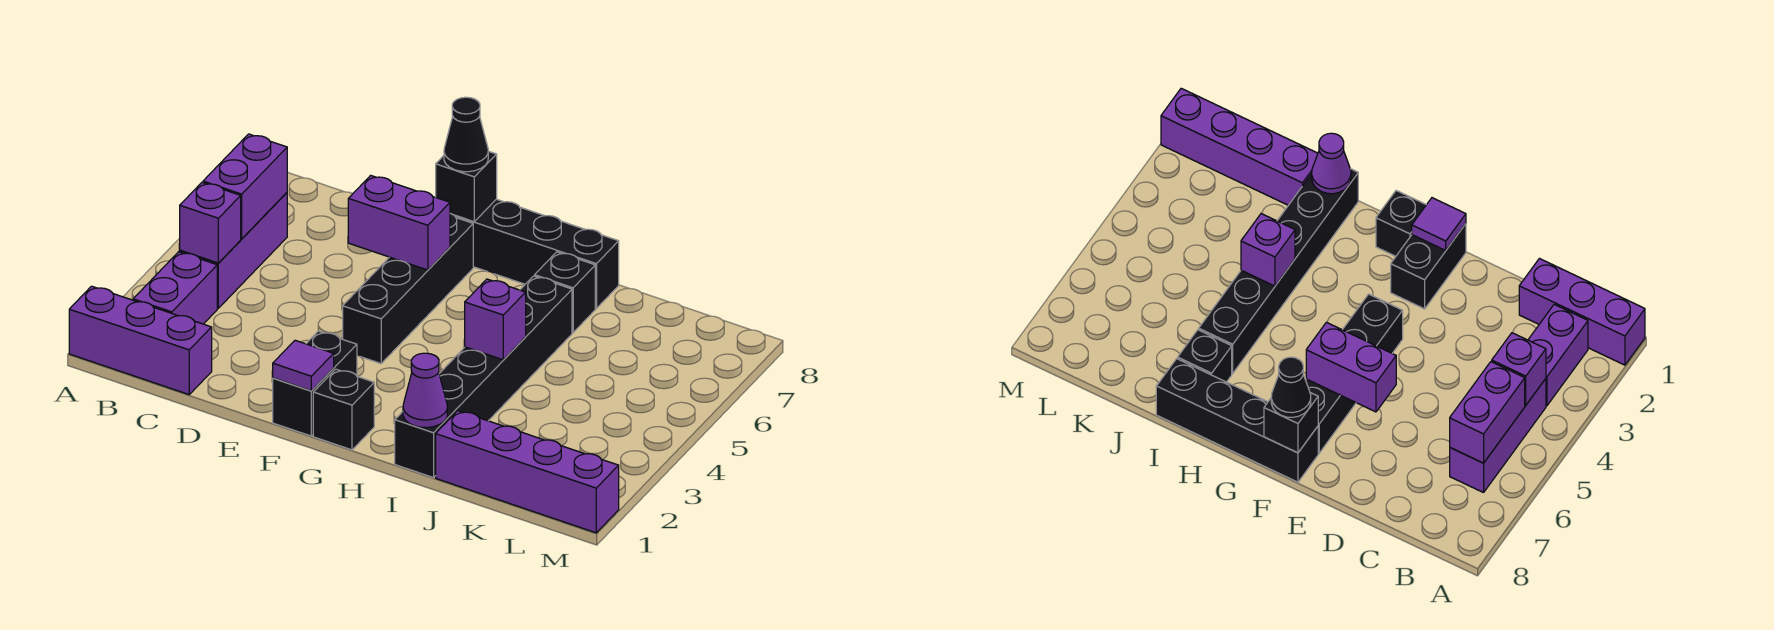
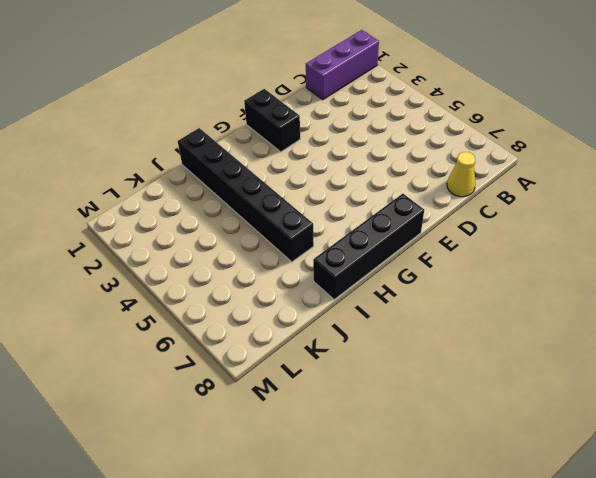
yellow 1x1 cone [447,152,475,197] -> none
none -> purple 1x2 brick [133,252,217,324]
none -> purple 1x3 brick [180,193,287,308]
none -> black 1x4 brick [343,214,473,364]

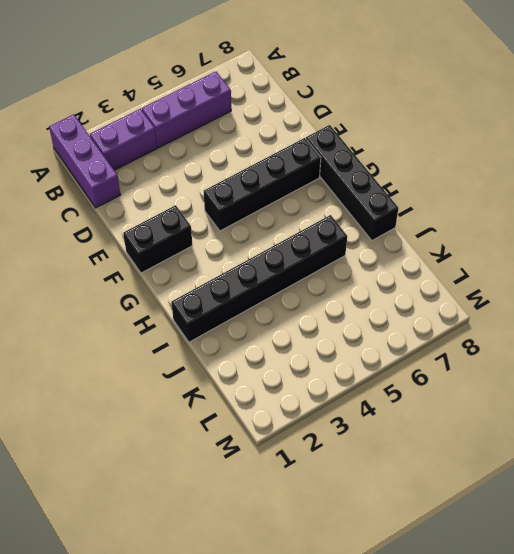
none -> black 1x1 brick [313,369,374,450]
none -> black 1x1 brick [535,252,595,333]
none -> purple 1x4 brick [436,411,619,533]

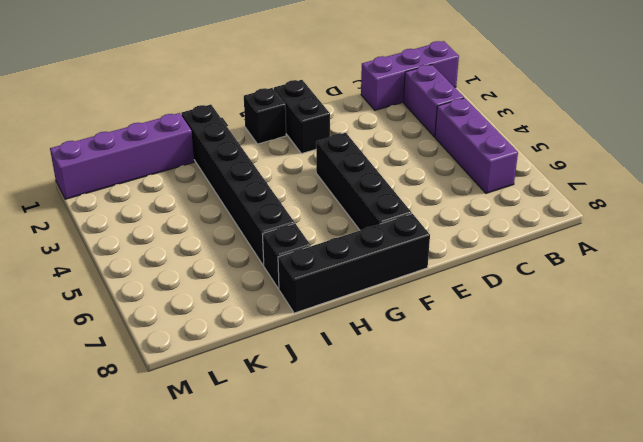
none -> purple 1x1 brick [180,182,241,263]
none -> purple 1x2 brick [203,134,287,239]
none -> purple 1x2 brick [348,175,450,270]

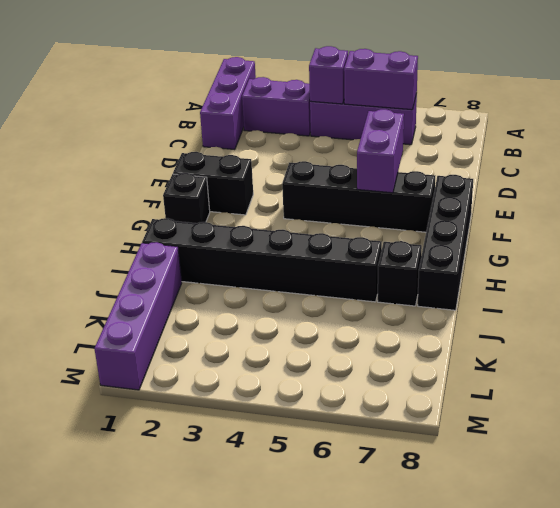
none -> purple 1x1 tile [273,340,334,391]
none -> black 1x1 brick [436,151,497,222]
none -> purple 1x1 cone [403,353,447,428]

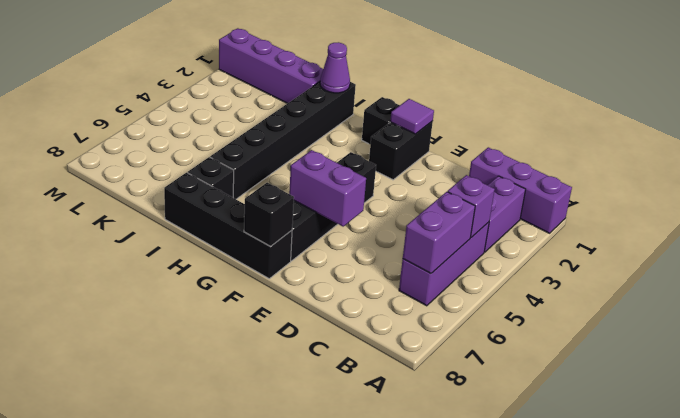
none -> purple 1x1 brick [465,279,526,360]
none -> black 1x1 cone [444,97,488,172]

